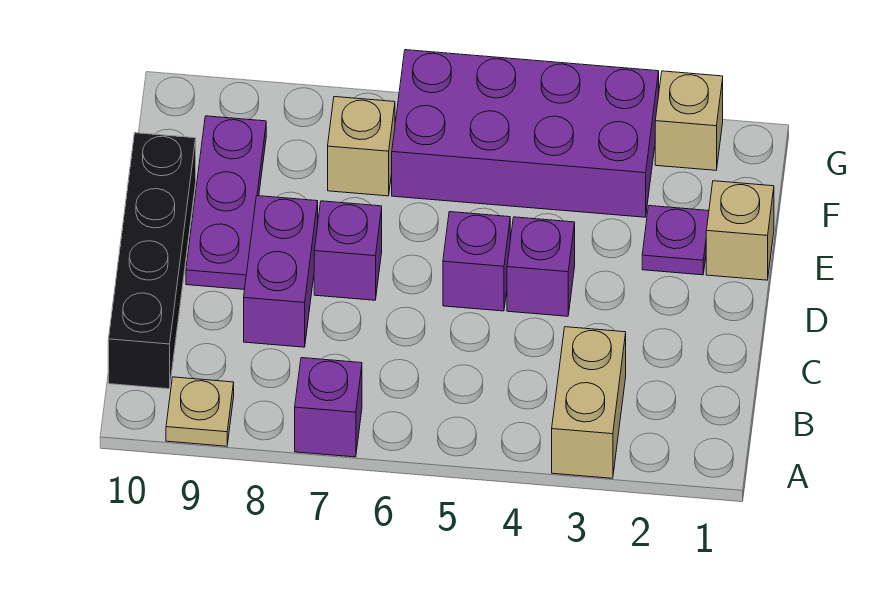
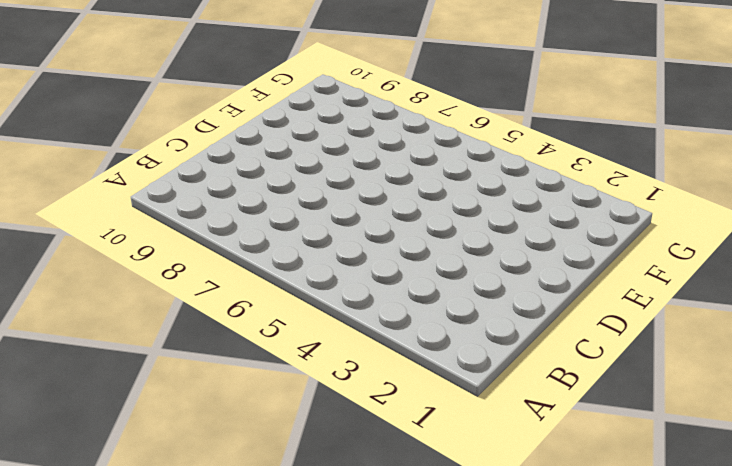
none -> tan 1x2 brick [552,327,626,478]
none -> purple 1x1 brick [295,358,362,457]
none -> tan 1x1 plate [166,377,234,446]

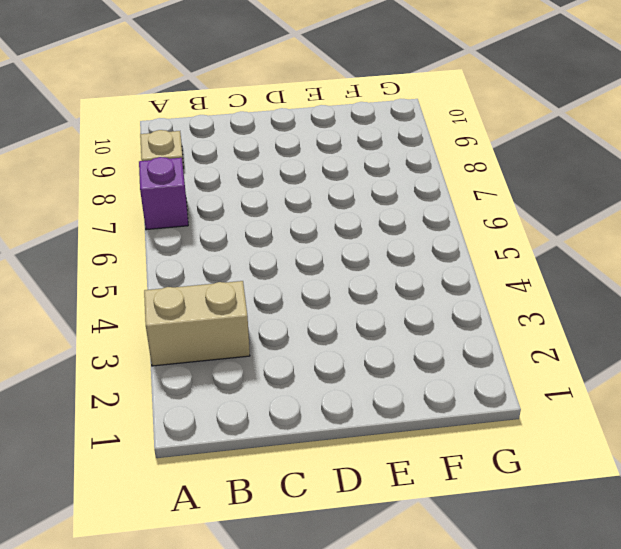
none -> black 1x4 brick [108,133,196,389]
none -> purple 1x2 brick [244,196,318,347]
none -> purple 1x1 brick [507,217,575,316]

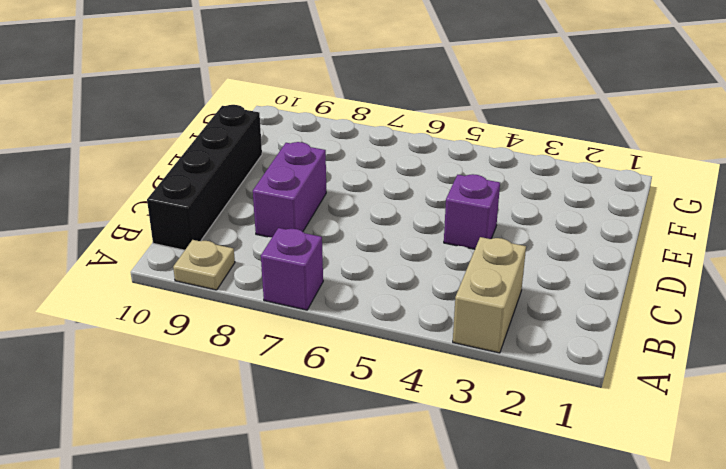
none -> purple 1x1 brick [443,212,510,311]
none -> purple 1x1 brick [314,201,382,300]
none -> purple 1x3 plate [186,116,266,290]

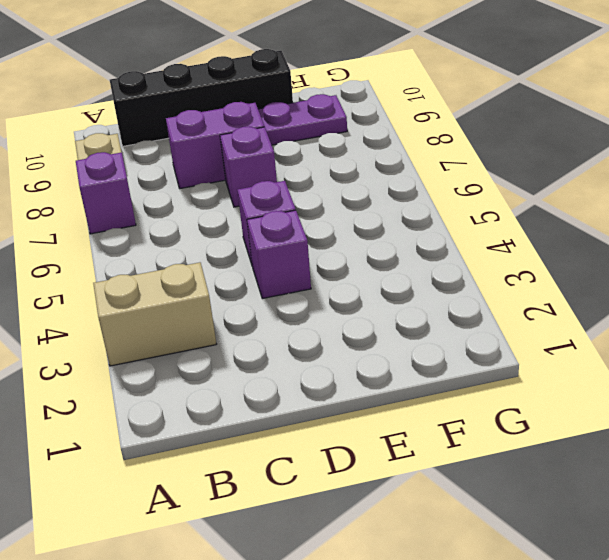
none -> tan 1x1 brick [706,181,774,280]
none -> purple 1x1 plate [642,206,709,275]
none -> purple 2x4 brick [392,50,659,217]

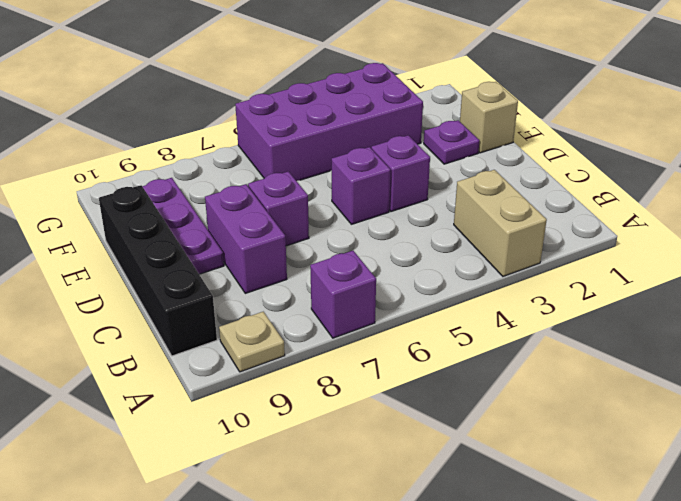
none -> tan 1x1 brick [328,97,395,196]
none -> tan 1x1 brick [655,71,723,170]

